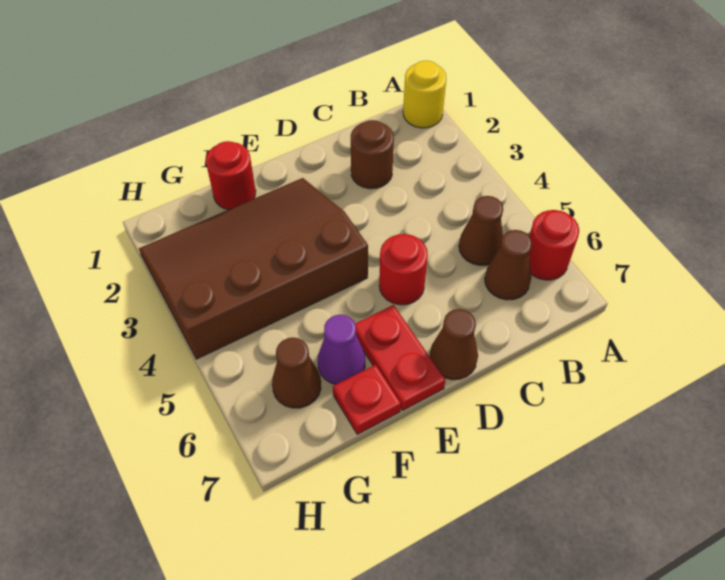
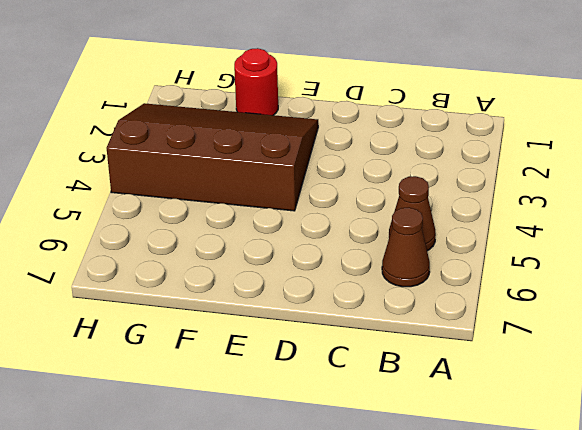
none -> yellow 1x1 round brick [403,61,446,128]
none -> red 1x1 round brick [529,210,579,280]
none -> brown 1x1 round brick [351,120,394,189]

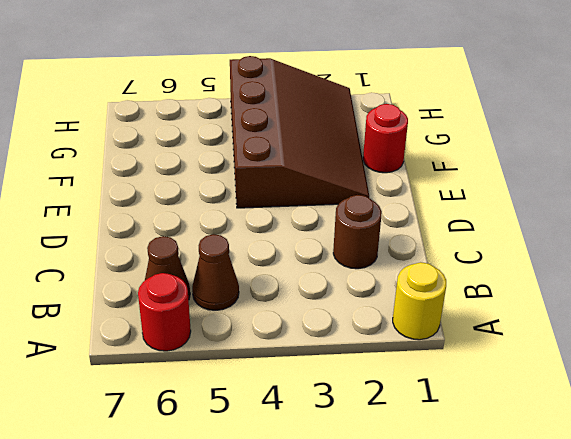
none -> red 1x1 round brick [379,234,428,305]
none -> brown 1x1 cone [430,309,478,380]
none -> red 1x2 plate [355,305,445,411]

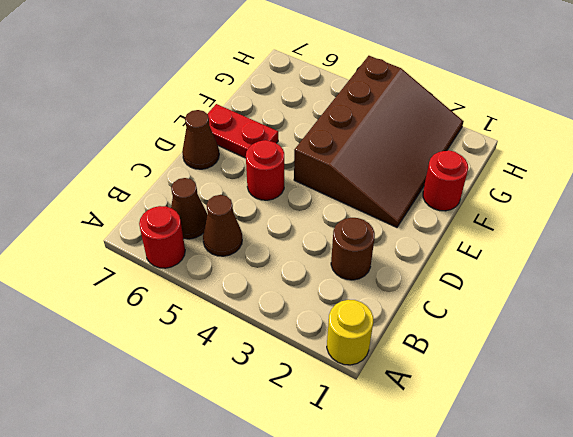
none -> purple 1x1 cone [318,315,365,384]
none -> red 1x1 plate [333,365,401,434]
none -> brown 1x1 cone [272,338,321,408]

